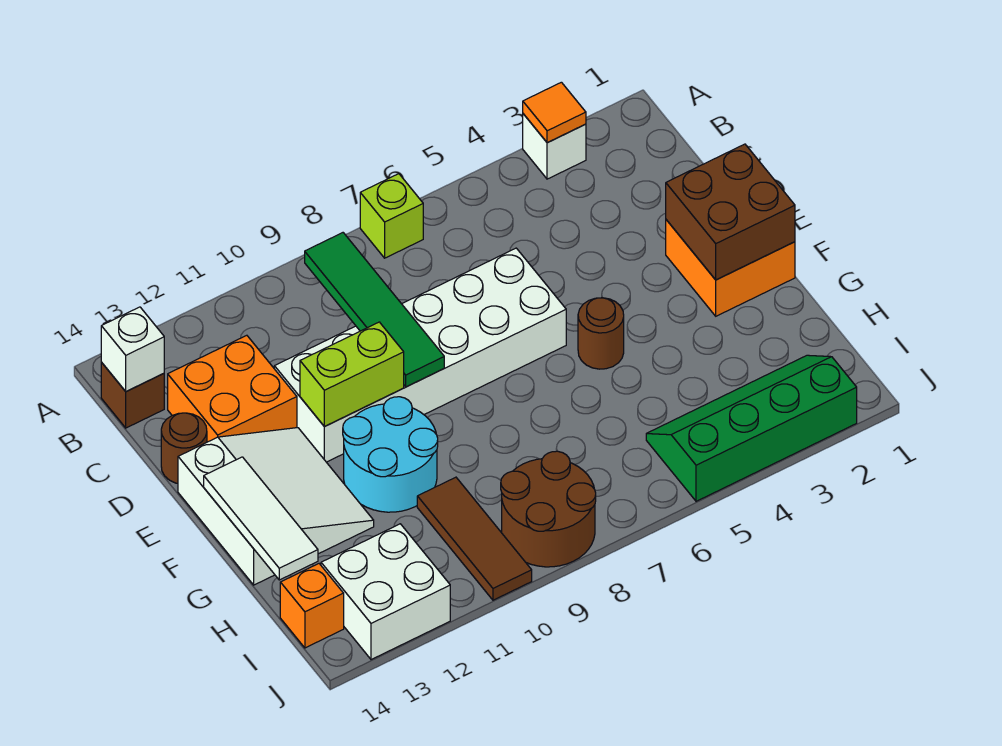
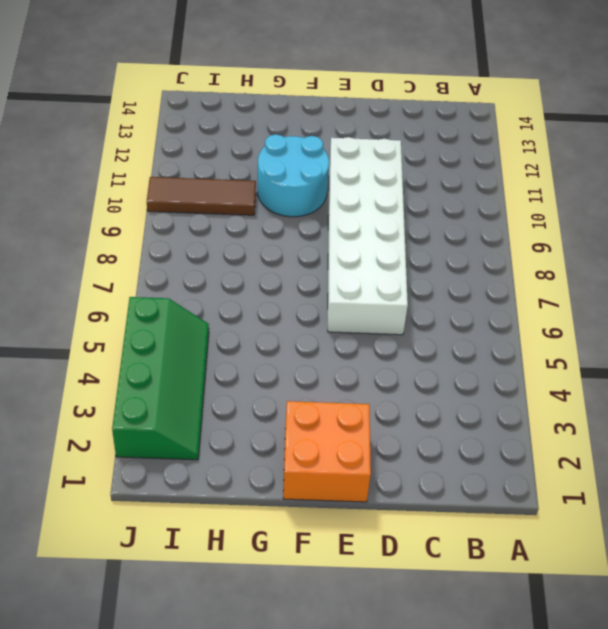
none -> white 1x1 brick [523,114,586,179]
none -> lime 1x1 brick [360,174,423,258]
none -> brown 1x1 brick [101,362,164,428]

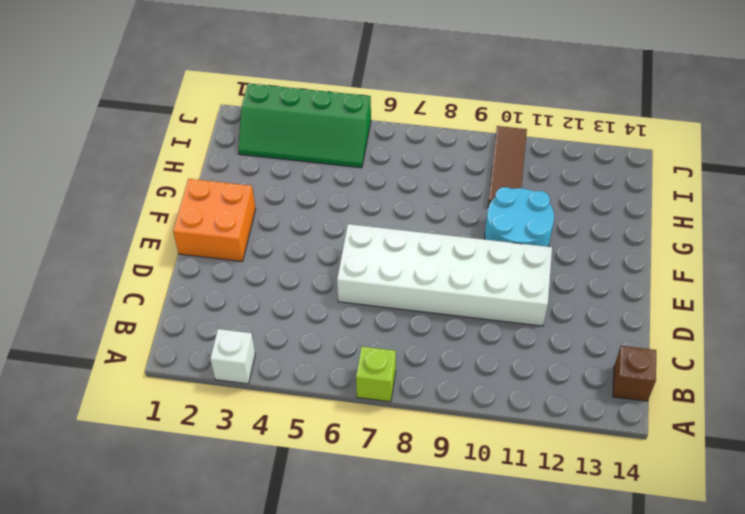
none -> orange 2x2 brick [168,335,297,442]
none -> brown 1x1 round brick [161,413,207,483]
none -> white 3x3 slope [178,428,374,585]

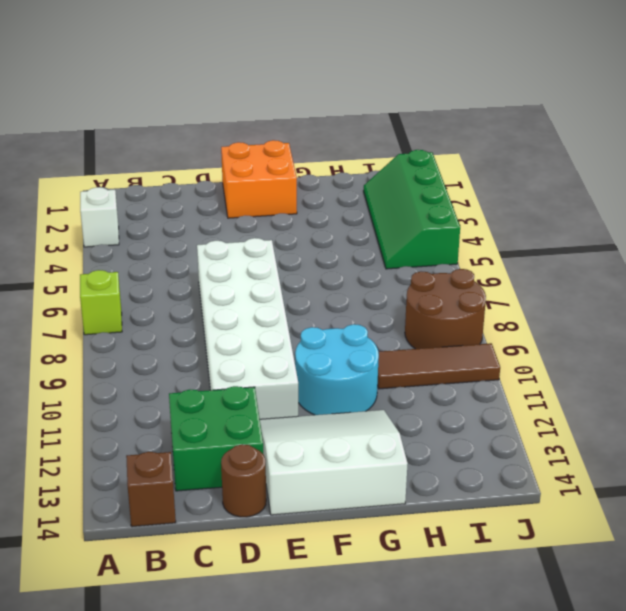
green 2x2 brick [169,386,263,491] -> orange 2x2 brick [168,335,297,442]
none -> brown 1x1 round brick [578,298,624,369]
none -> white 2x2 brick [321,524,450,660]
none -> orange 1x1 brick [280,564,344,648]

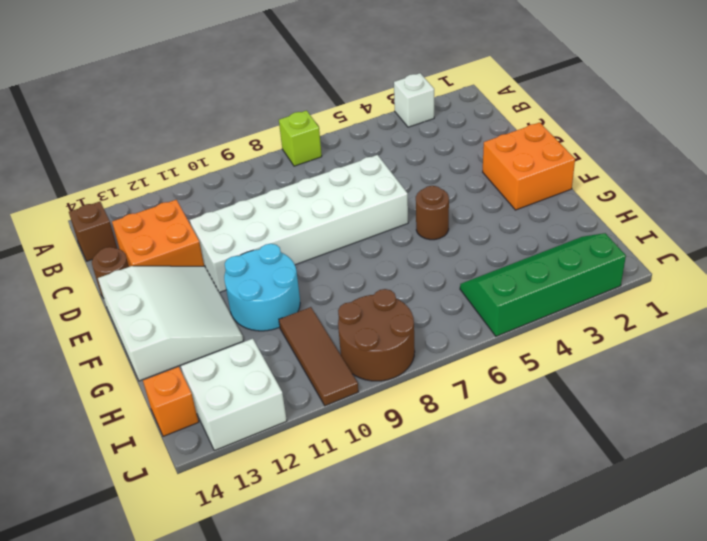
none -> orange 1x1 tile [523,82,586,143]
none -> green 1x4 tile [305,233,444,387]
none -> white 1x1 brick [101,307,164,392]

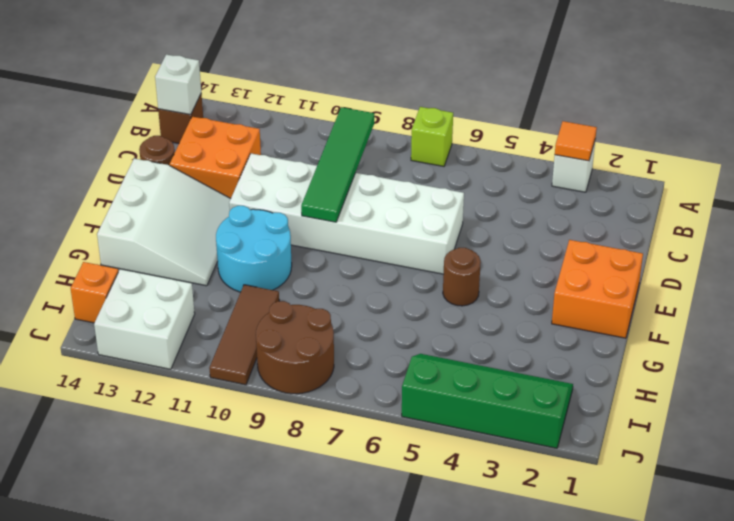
none -> brown 2x2 brick [666,144,795,280]
none -> lime 1x2 brick [300,322,404,427]
none -> white 1x3 tile [204,457,318,580]

